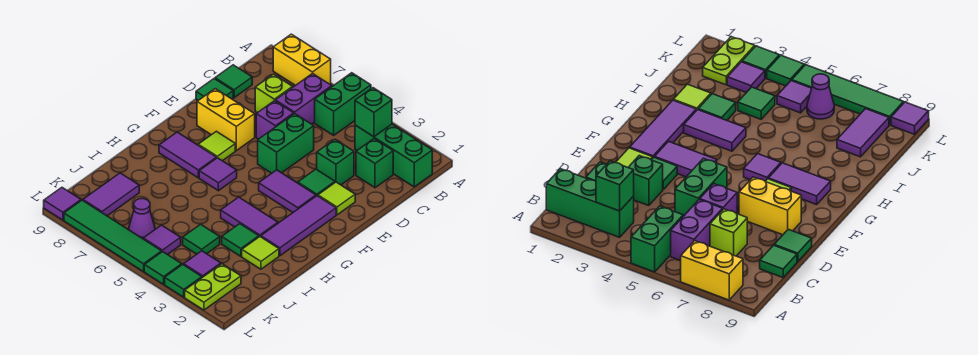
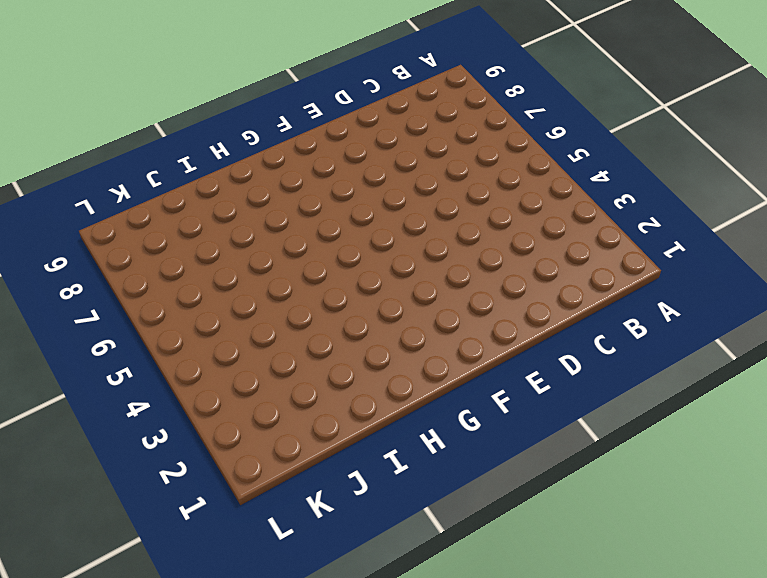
none -> green 1x2 brick [315,73,371,135]
none -> yellow 1x2 brick [273,34,331,86]
none -> green 1x3 brick [355,124,432,187]
none -> purple 1x2 brick [275,73,332,124]

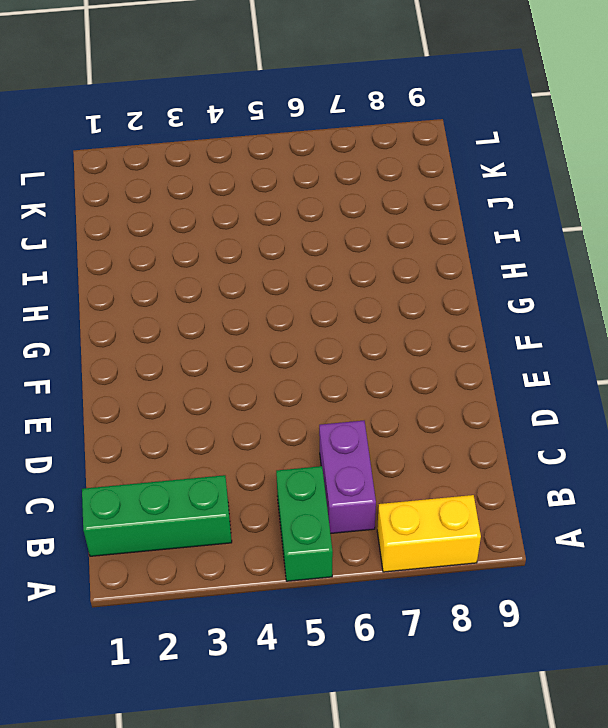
none -> green 1x1 brick [356,139,393,188]
none -> lime 1x1 brick [255,74,293,113]
none -> green 1x1 tile [215,65,252,98]
none -> green 1x1 brick [317,139,354,185]

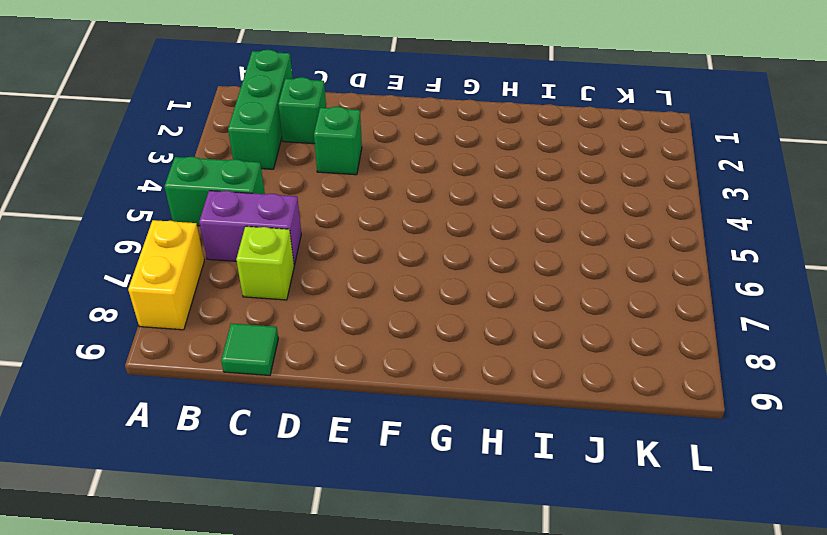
none -> green 1x2 brick [258,114,314,173]
none -> purple 1x1 brick [256,101,294,139]
none -> green 1x1 tile [196,79,233,100]
none -> lime 1x1 tile [318,182,355,215]

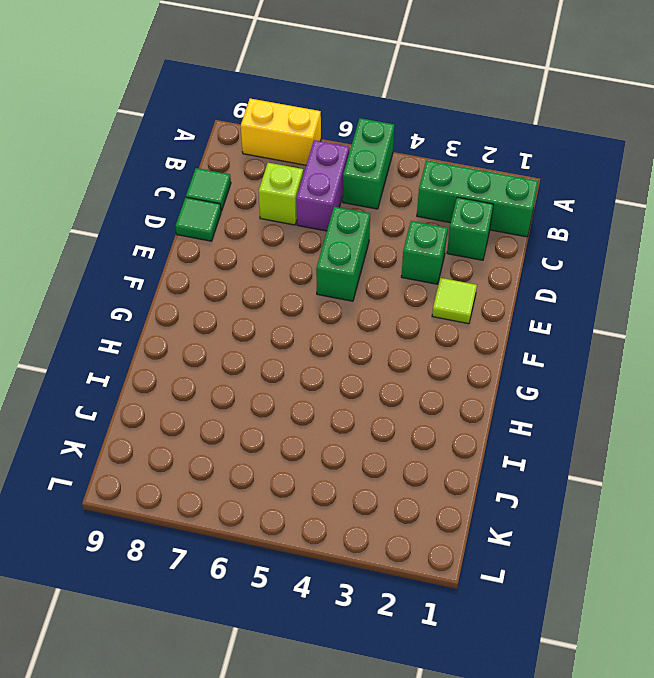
none -> purple 1x1 brick [256,101,294,139]
none -> green 1x1 tile [298,169,335,196]
none -> yellow 1x2 brick [197,89,255,151]
none -> purple 1x3 tile [261,196,336,256]

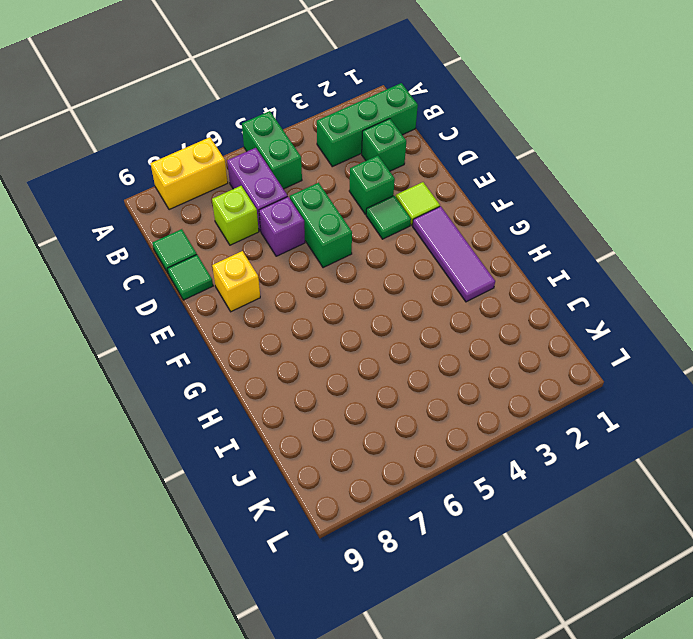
yellow 1x1 brick [212,251,260,312] -> yellow 1x2 brick [197,89,255,151]
none -> purple 1x2 tile [259,170,316,212]
none -> lime 1x1 tile [198,131,235,161]
none -> purple 1x1 tile [199,158,237,191]
none -> purple 1x2 tile [159,132,216,178]

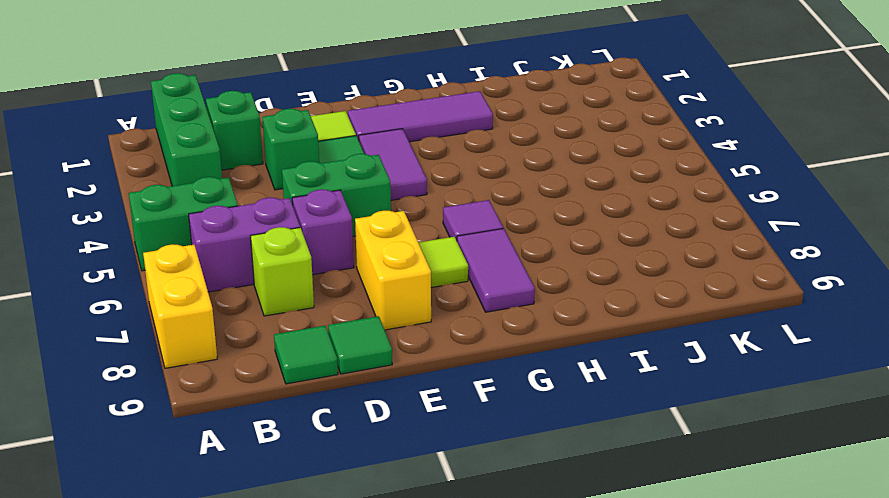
none -> purple 1x2 tile [221,197,278,237]
none -> lime 1x1 tile [242,237,279,269]
none -> green 1x1 tile [222,224,259,256]
none -> green 1x1 tile [183,224,220,254]

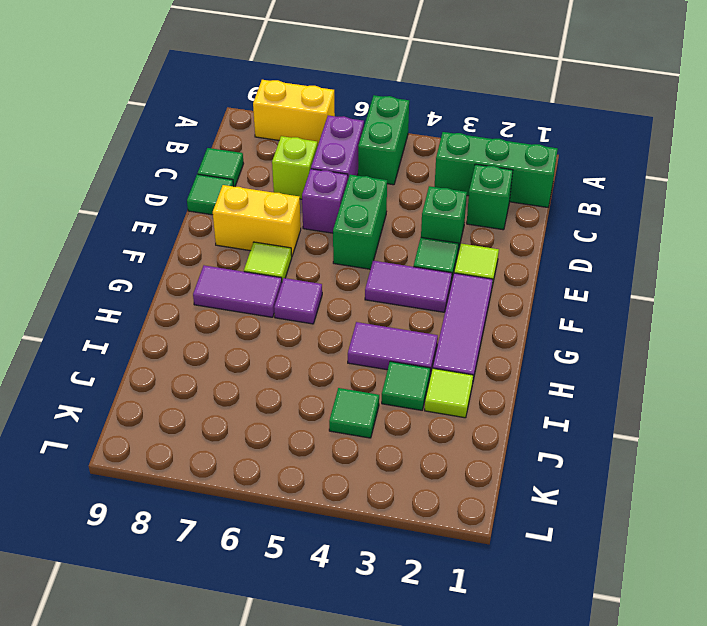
none -> purple 1x2 tile [83,173,139,216]
none -> lime 1x2 plate [185,264,241,310]
none -> purple 1x1 tile [184,251,221,277]
none -> purple 1x1 tile [143,225,181,255]

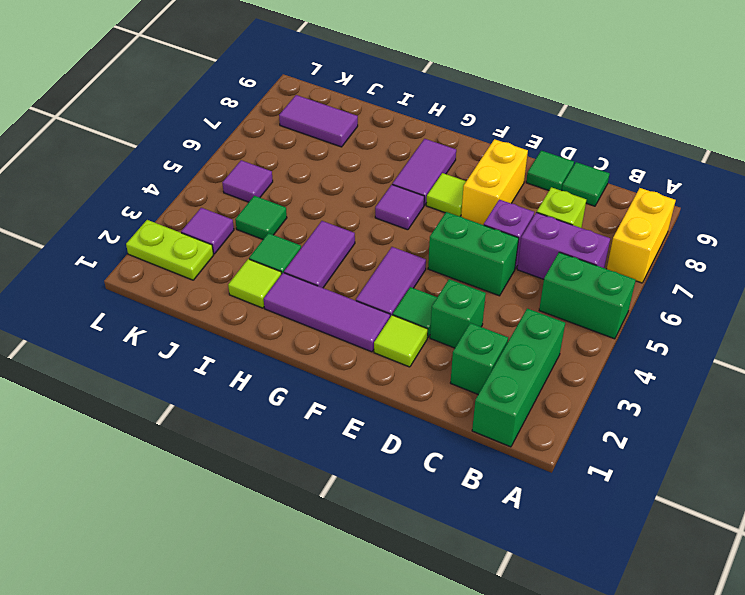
none -> purple 1x1 cone [129,199,155,239]
none -> green 1x1 tile [165,265,202,297]
none -> green 1x1 tile [144,252,182,284]
none -> green 1x4 tile [64,200,162,272]

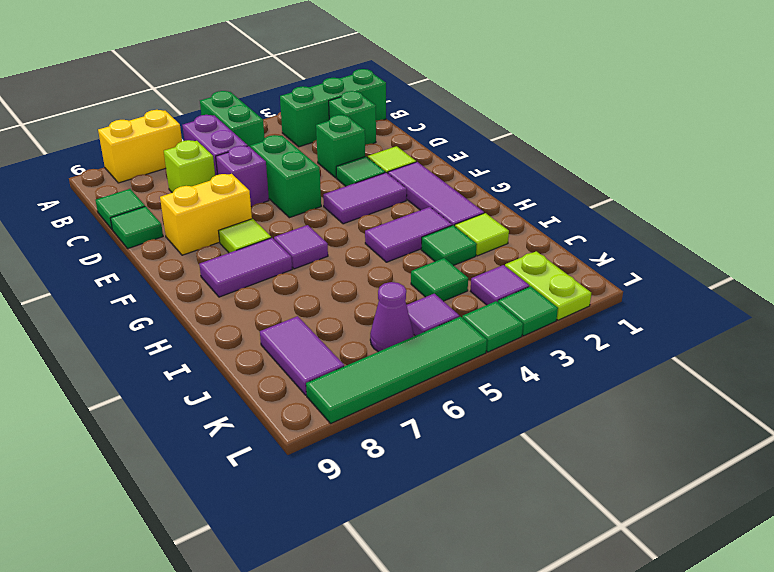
none -> purple 1x1 tile [44,188,81,220]
none -> green 1x1 brick [355,88,392,137]

